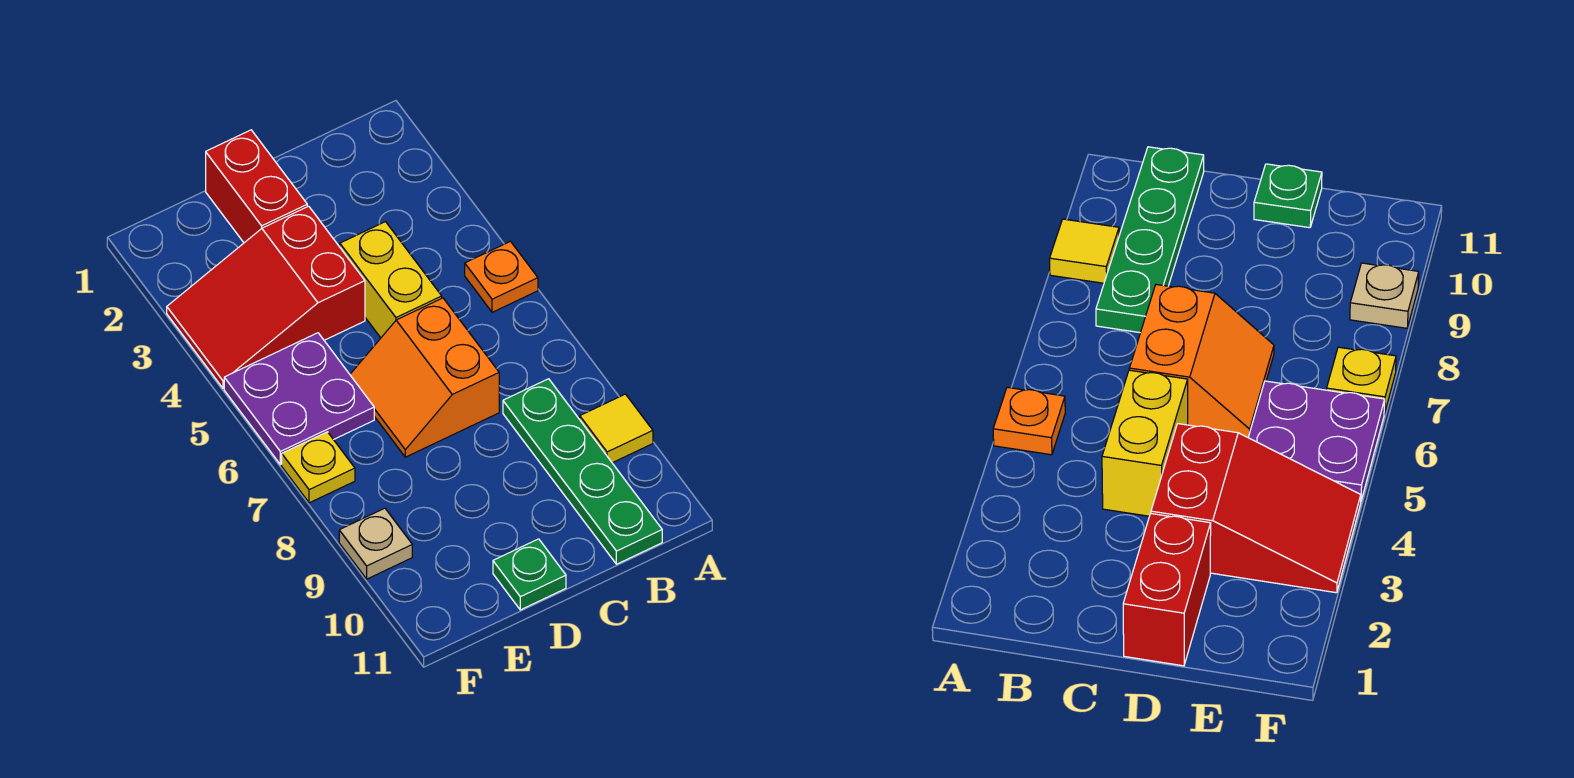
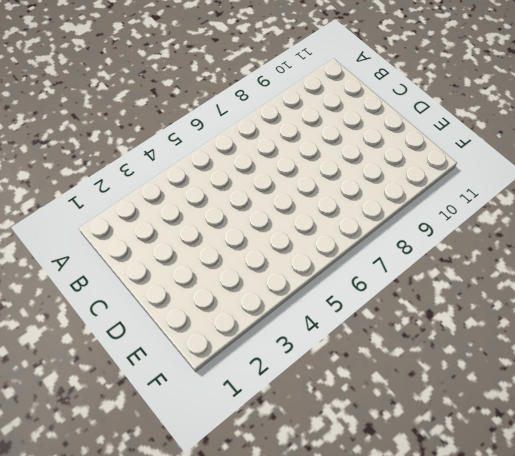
none -> orange 1x1 plate [465,241,538,312]
none -> yellow 1x1 tile [580,394,653,463]

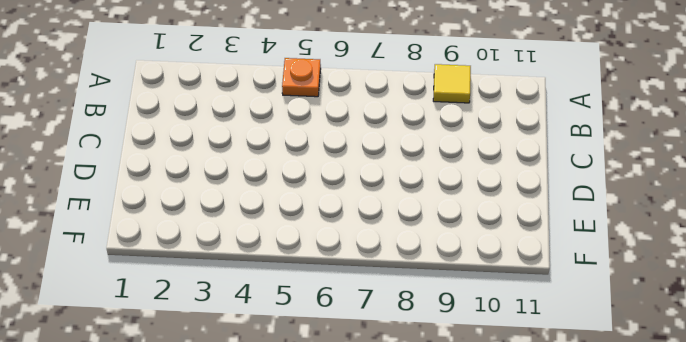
none -> green 1x4 plate [503,379,662,564]
none -> yellow 1x2 brick [340,222,442,338]

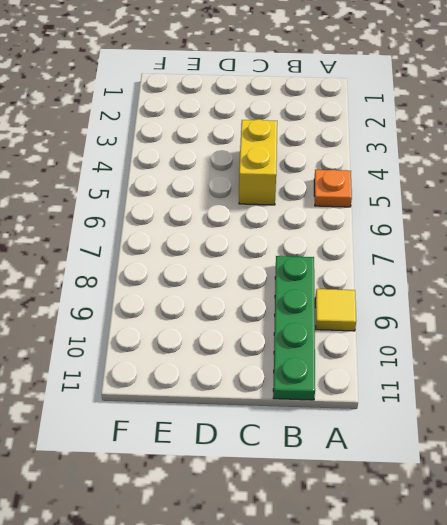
none -> orange 2x2 slope [350,298,499,457]
none -> red 1x2 brick [206,130,307,243]

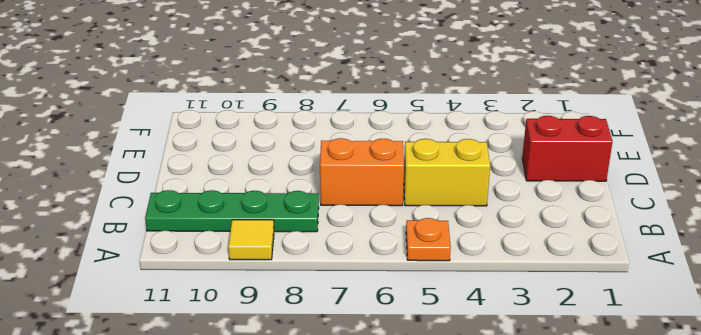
none -> red 2x3 slope [167,206,365,388]
none -> green 1x1 plate [493,539,566,610]

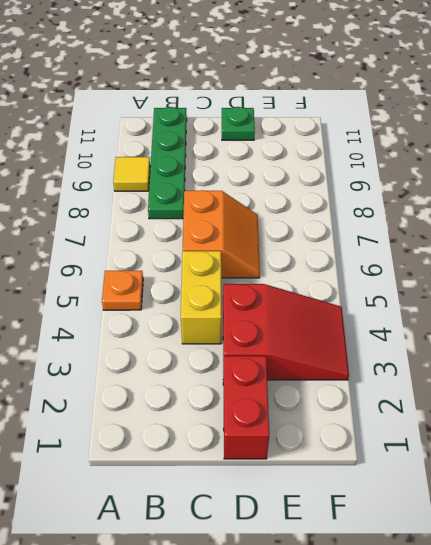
none -> purple 2x2 plate [224,333,374,465]
none -> yellow 1x1 plate [282,432,355,503]

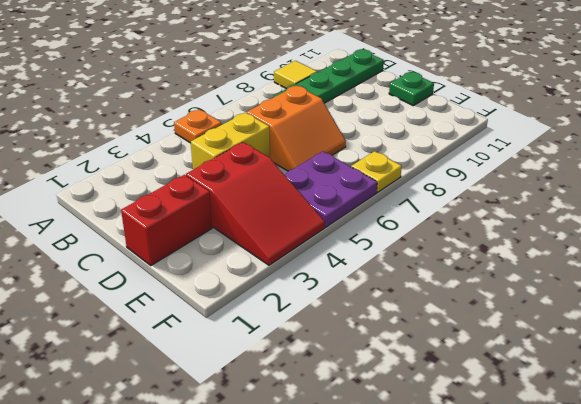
none -> tan 1x1 plate [339,508,412,579]

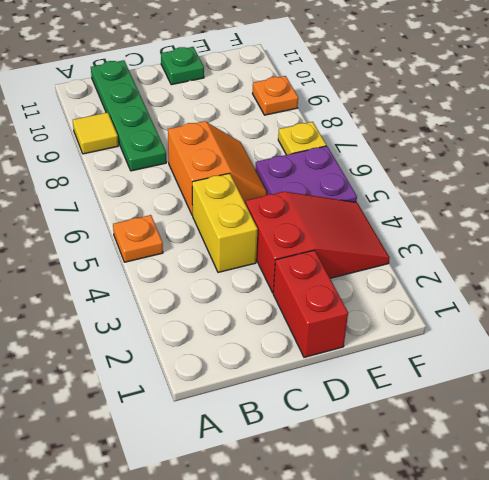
orange 1x1 plate [253,76,298,115] -> tan 1x1 plate [339,508,412,579]

